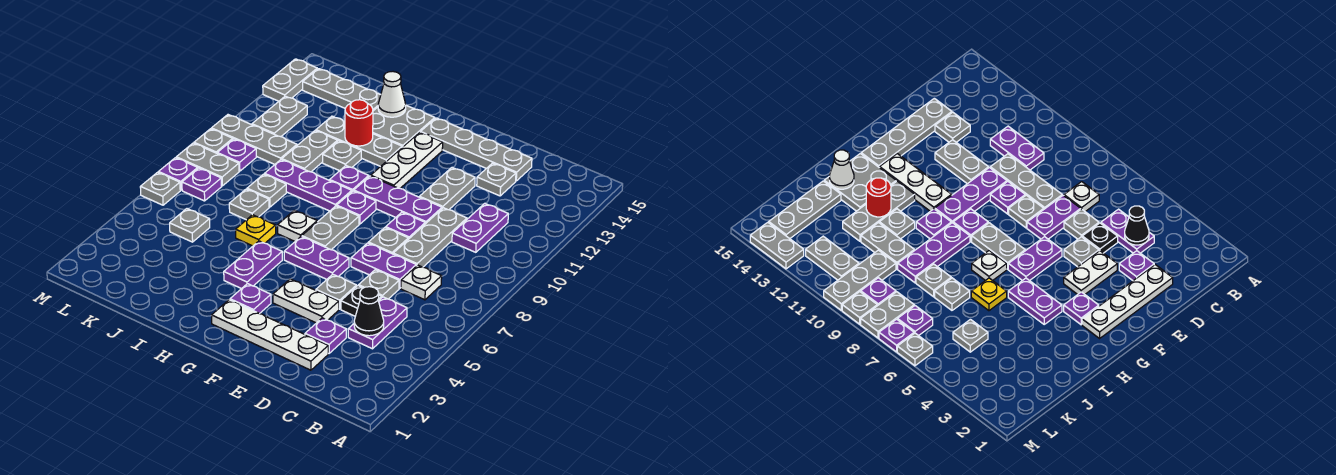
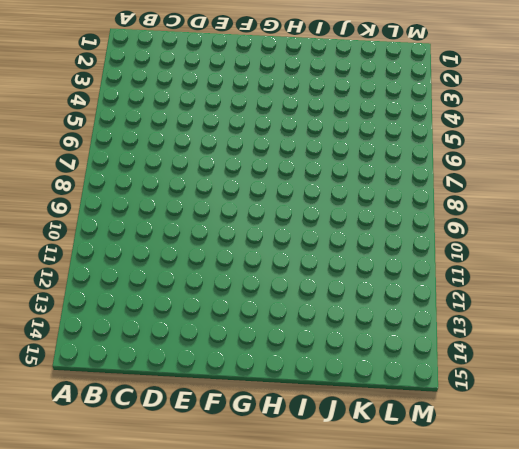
none -> purple 1x2 plate [348,297,407,349]
none -> white 1x1 plate [401,265,442,300]
none -> purple 1x2 plate [452,203,508,252]
none -> white 1x4 plate [212,300,328,370]

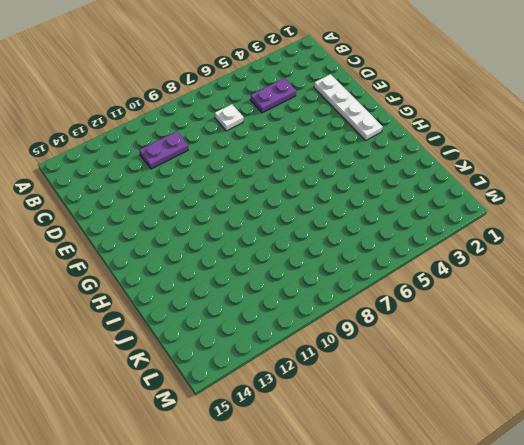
none -> purple 1x1 plate [305,318,346,353]
none -> black 1x1 plate [341,286,382,316]
none -> grey 1x1 plate [358,270,399,299]
none -> purple 1x2 plate [351,243,416,288]

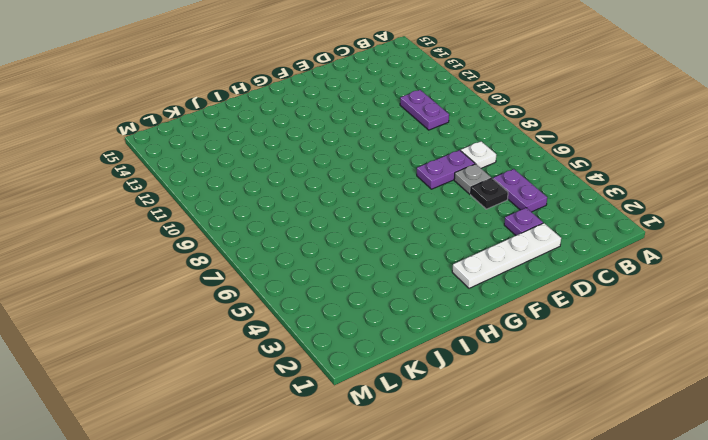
none -> grey 1x3 plate [393,208,467,267]
none -> grey 1x1 plate [477,163,516,196]
none -> grey 1x4 plate [420,118,532,181]
none -> white 1x2 plate [273,279,339,323]

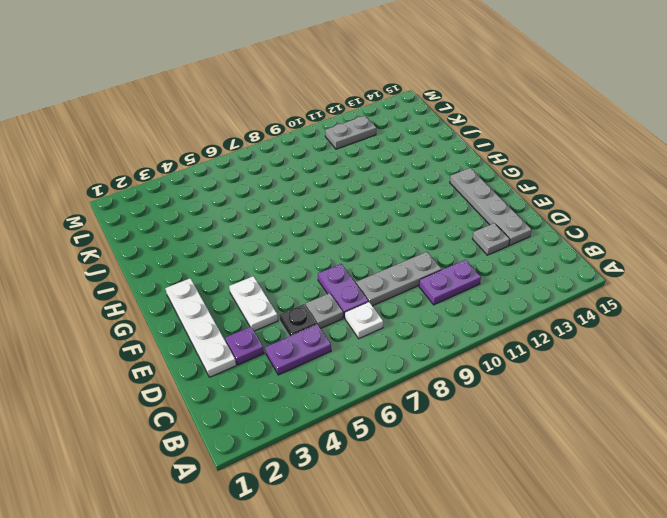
none -> grey 1x1 plate [316,274,357,309]
none -> grey 1x1 plate [368,228,408,254]
none -> purple 1x1 plate [385,212,425,239]
none -> purple 1x3 plate [354,176,442,224]

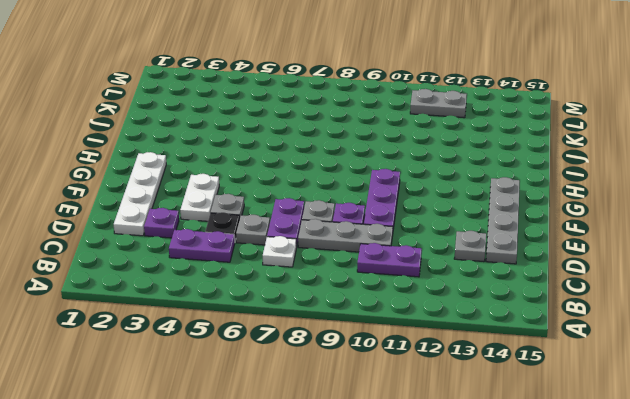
none -> grey 1x2 plate [419,167,475,210]
none -> purple 1x2 plate [284,237,349,279]
none -> purple 1x1 plate [230,284,271,314]
none -> grey 1x2 plate [302,206,359,250]

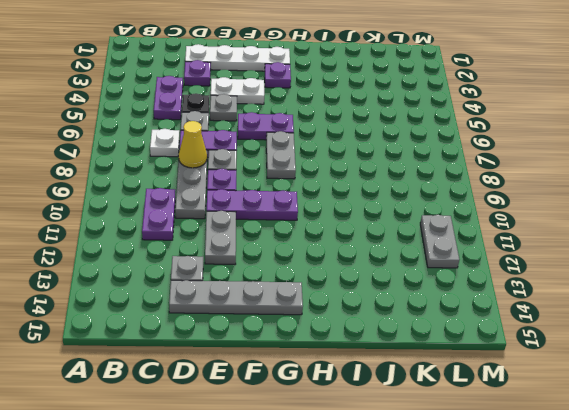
yellow 1x1 cone [179,121,207,168] -> none
none -> purple 1x1 plate [337,191,376,224]
none -> white 1x3 plate [371,132,443,188]
none -> purple 1x2 plate [224,241,282,289]
none -> white 1x1 plate [278,210,317,241]

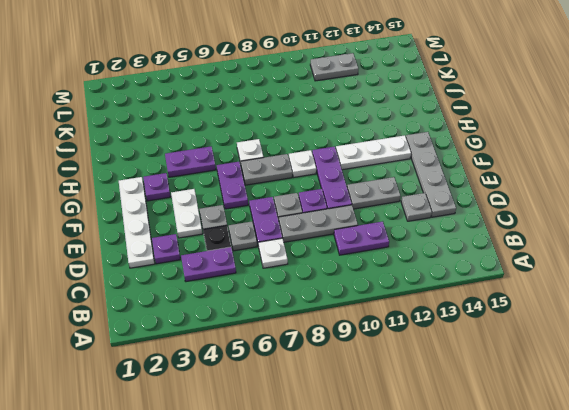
white 1x1 plate [289,150,316,177] -> purple 1x1 plate [337,191,376,224]
none -> purple 1x3 plate [265,159,352,211]
none -> purple 1x1 plate [330,166,369,191]
none -> grey 1x3 plate [316,116,402,167]
none -> grey 2x2 plate [373,106,435,147]

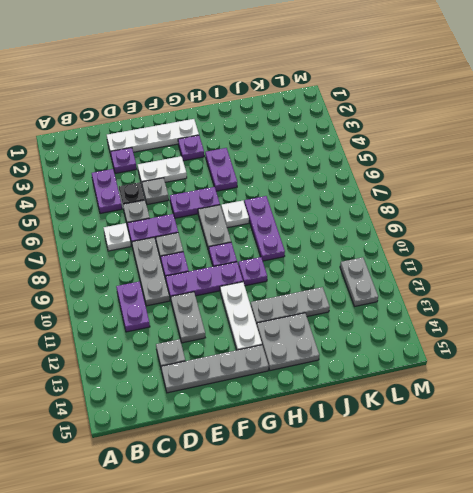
purple 1x3 plate [244,196,285,261] -> purple 1x3 plate turned to [265,159,352,211]
none -> yellow 1x1 plate [236,215,276,246]
none -> grey 1x1 plate [323,141,361,171]
none -> grey 1x1 plate [229,189,269,220]
none -> grey 1x1 plate [247,174,286,207]

